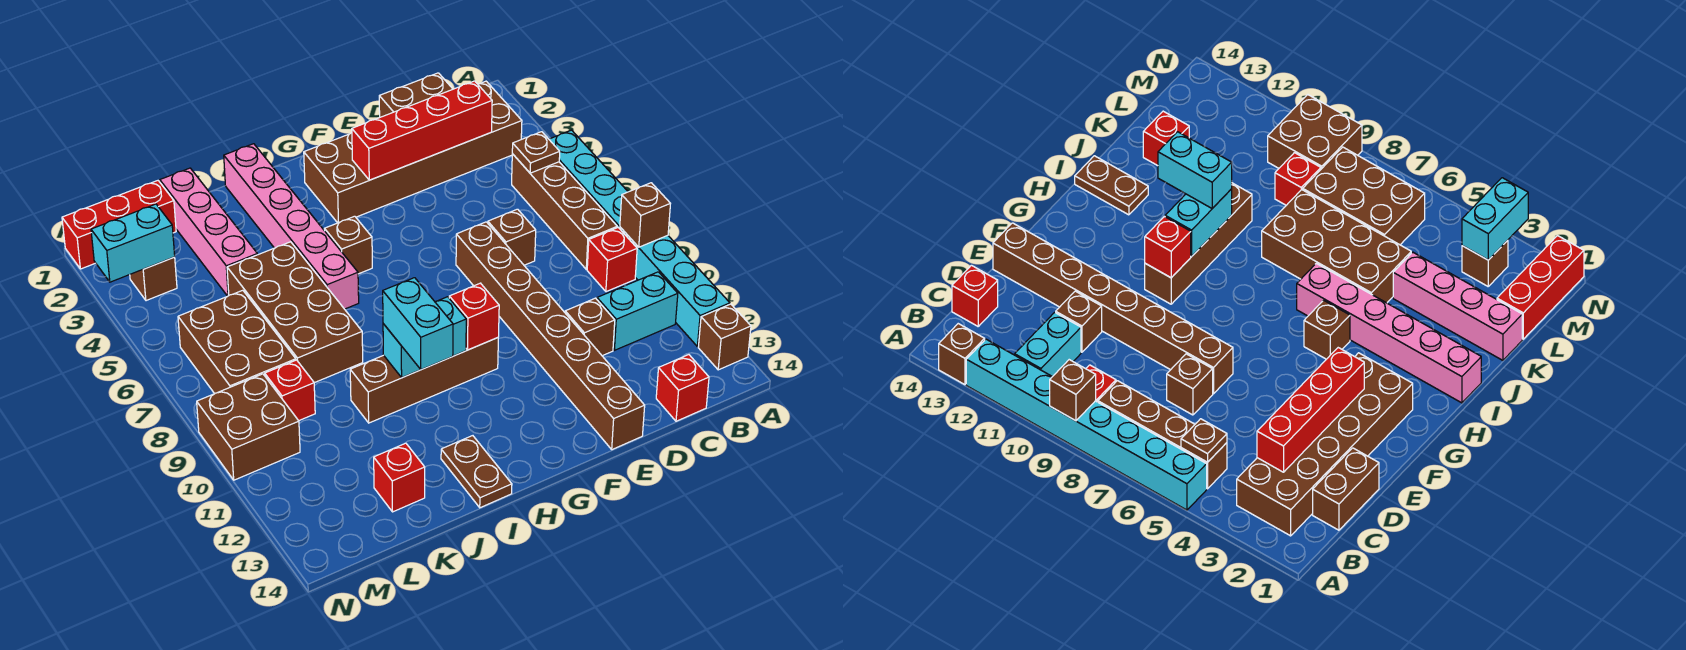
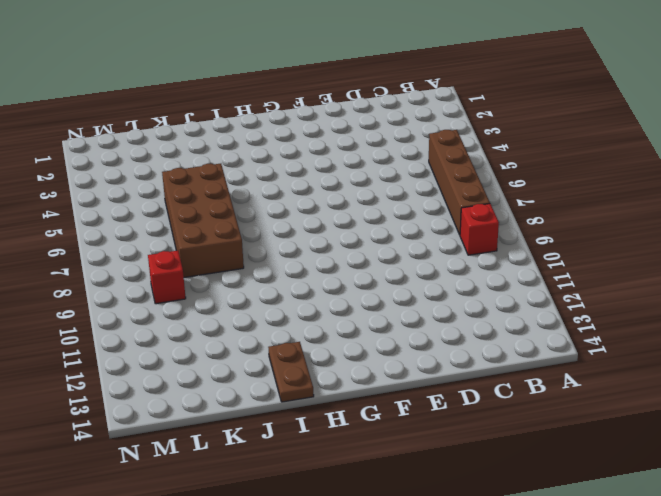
none -> cyan 1x8 brick [549,130,730,347]
none -> brown 1x1 brick [698,304,751,370]
none -> brown 2x6 brick [304,81,522,223]
none -> cyan 1x2 brick [597,272,678,350]

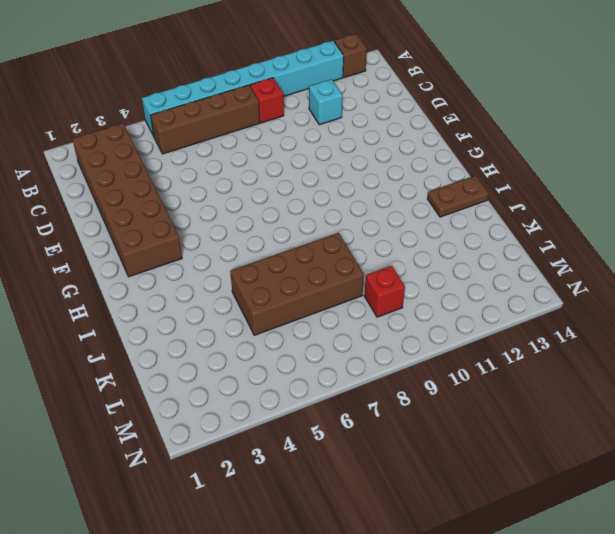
cyan 1x1 brick [309,79,342,125] -> cyan 1x2 brick [597,272,678,350]
none -> brown 1x2 brick [379,73,453,117]
none -> red 1x1 brick [656,355,709,421]
none -> brown 1x1 brick [488,209,536,265]
none -> brown 1x1 brick [565,298,615,356]

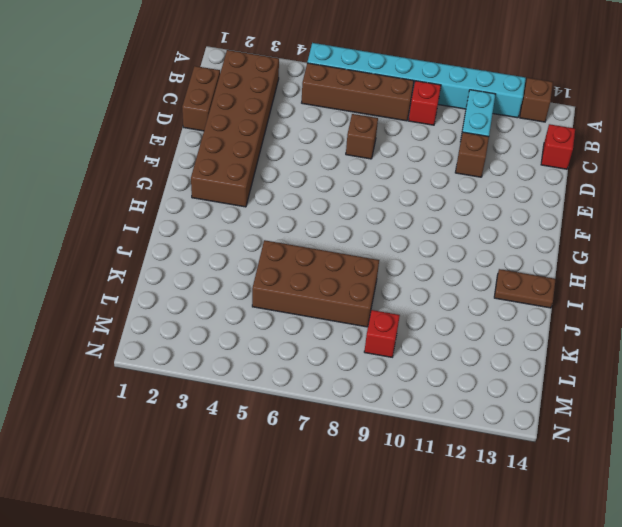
none -> brown 1x8 brick [456,222,645,450]
none -> brown 1x4 brick [350,338,498,423]
none -> brown 1x1 brick [325,216,372,274]
none -> pink 1x6 brick [224,144,359,309]

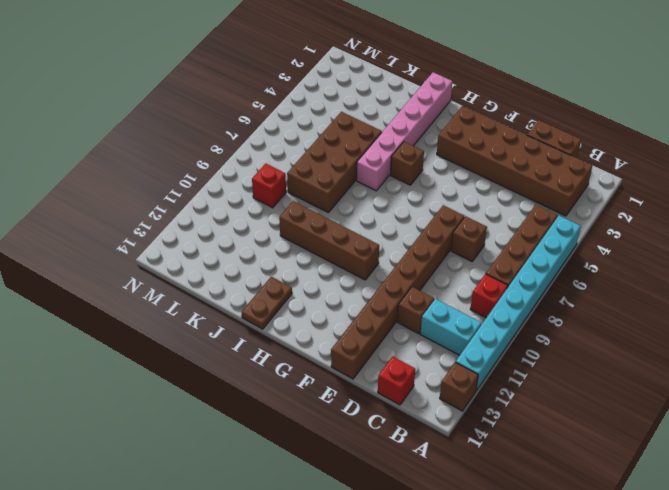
none -> pink 1x4 brick [160,168,257,296]
none -> red 1x1 brick [374,443,425,512]
none -> red 1x3 brick [62,181,176,269]
none -> brown 2x3 brick [178,290,296,394]

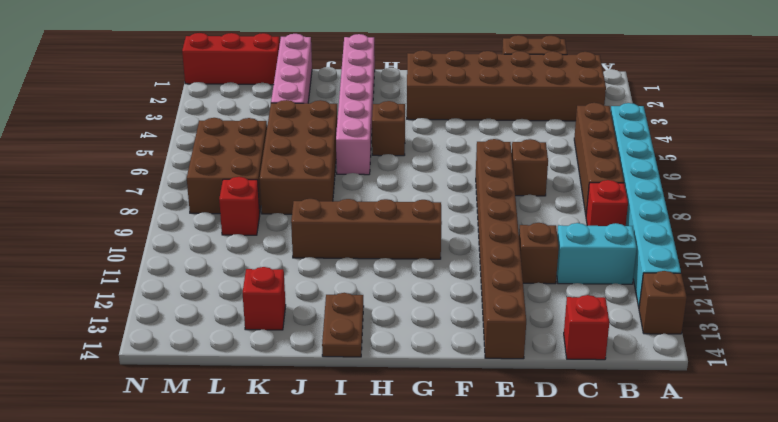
none -> brown 1x1 brick [130,257,177,301]
none -> brown 2x2 brick [197,374,300,480]
none -> brown 1x1 brick [620,183,670,247]
none -> brown 1x1 plate [512,132,560,173]

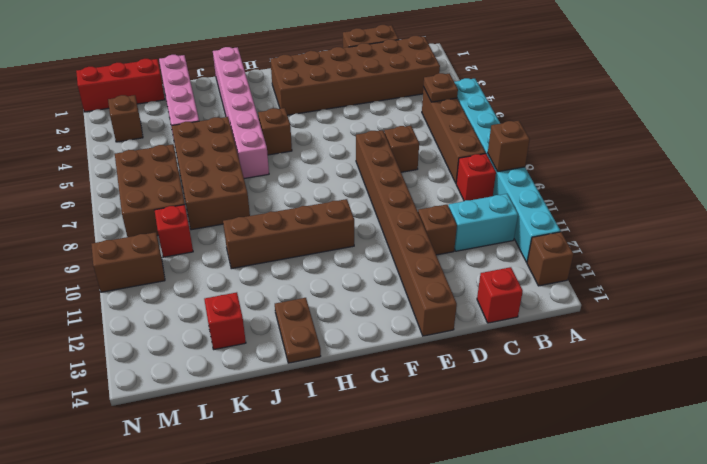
brown 1x2 brick [91,232,165,292] -> brown 2x2 brick [197,374,300,480]
none -> red 1x4 brick [352,81,492,180]
none -> red 1x1 brick [449,283,499,350]
none -> cyan 1x2 brick [383,297,466,378]
none -> cyan 1x2 brick [91,204,175,282]

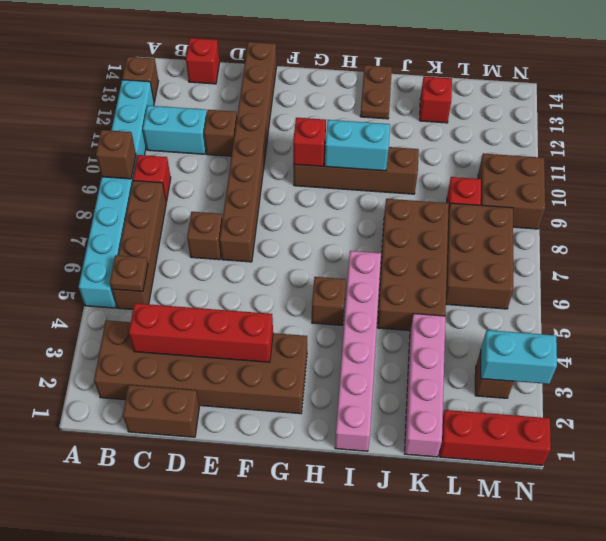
none -> cyan 1x2 brick [383,278,453,370]

